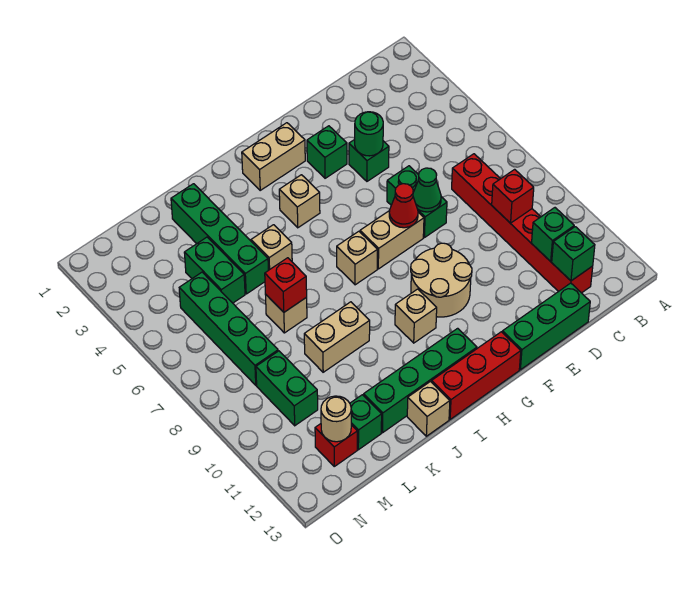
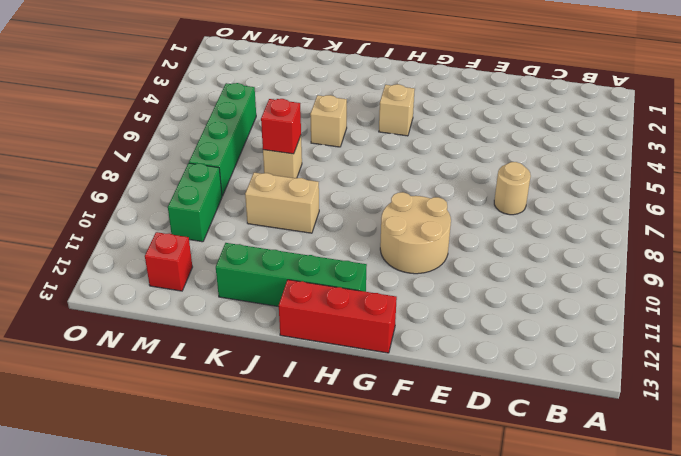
tan 1x1 round brick [494,162,531,215] -> tan 1x1 round brick moved to [321,396,351,442]
none -> red 1x6 brick [452,154,593,293]
none -> green 1x3 brick [502,283,590,370]
none -> green 1x1 brick [349,140,389,181]
none -> green 1x2 brick [387,166,447,238]

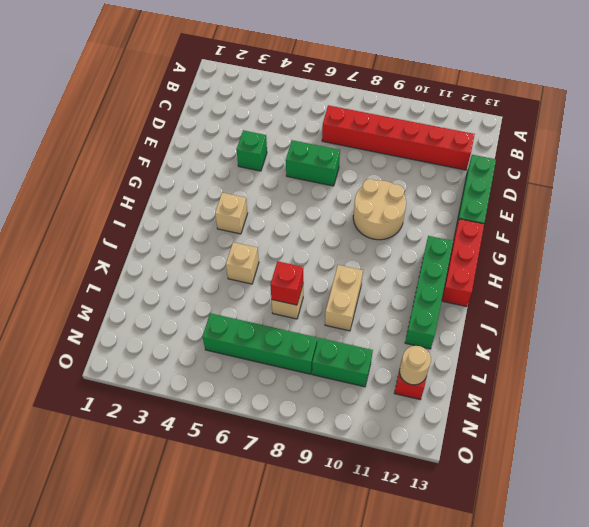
none -> green 1x1 brick [307,126,347,178]
none -> tan 1x2 brick [360,211,424,269]
none -> tan 1x2 brick [242,123,305,190]
none -> tan 1x1 brick [337,231,377,285]

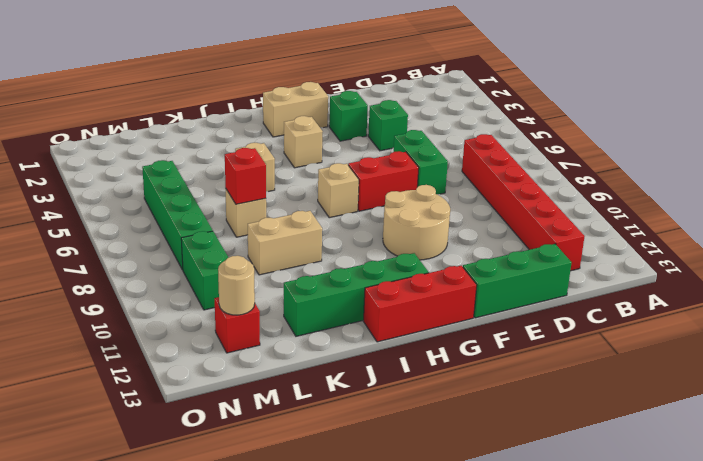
red 1x2 brick [348,151,419,211] -> tan 1x2 brick [360,211,424,269]
none -> tan 1x1 brick [395,289,437,343]
none -> tan 1x1 brick [407,382,450,436]
none -> green 1x4 brick [171,184,268,294]
none -> green 1x2 brick [184,237,245,303]

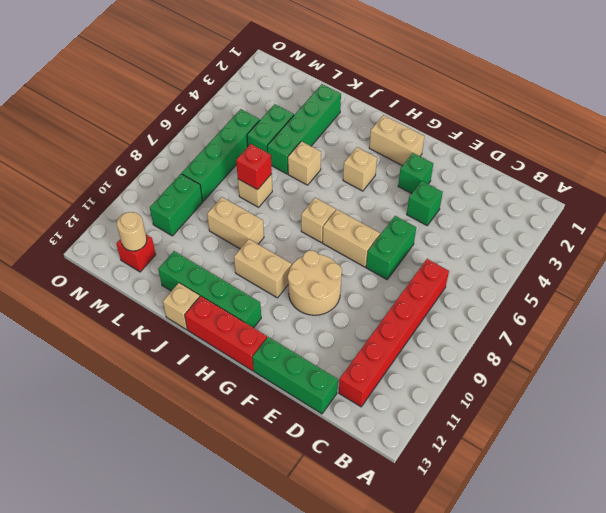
tan 1x2 brick [234,239,292,298] -> tan 1x1 brick [395,289,437,343]
none -> green 1x1 brick [350,395,382,450]
none -> red 1x1 brick [492,169,534,223]
none -> green 1x1 brick [532,208,574,261]
none -> green 1x1 brick [552,227,595,281]

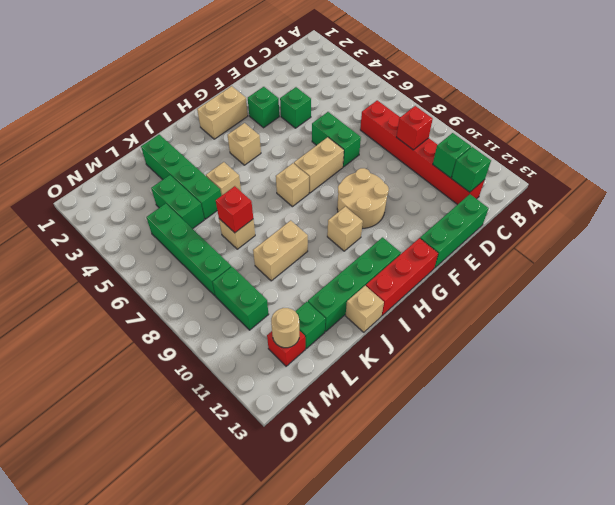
none -> green 1x1 round brick [355,112,383,156]
none -> green 1x1 cone [413,168,441,212]
none -> red 1x1 cone [389,184,418,228]

